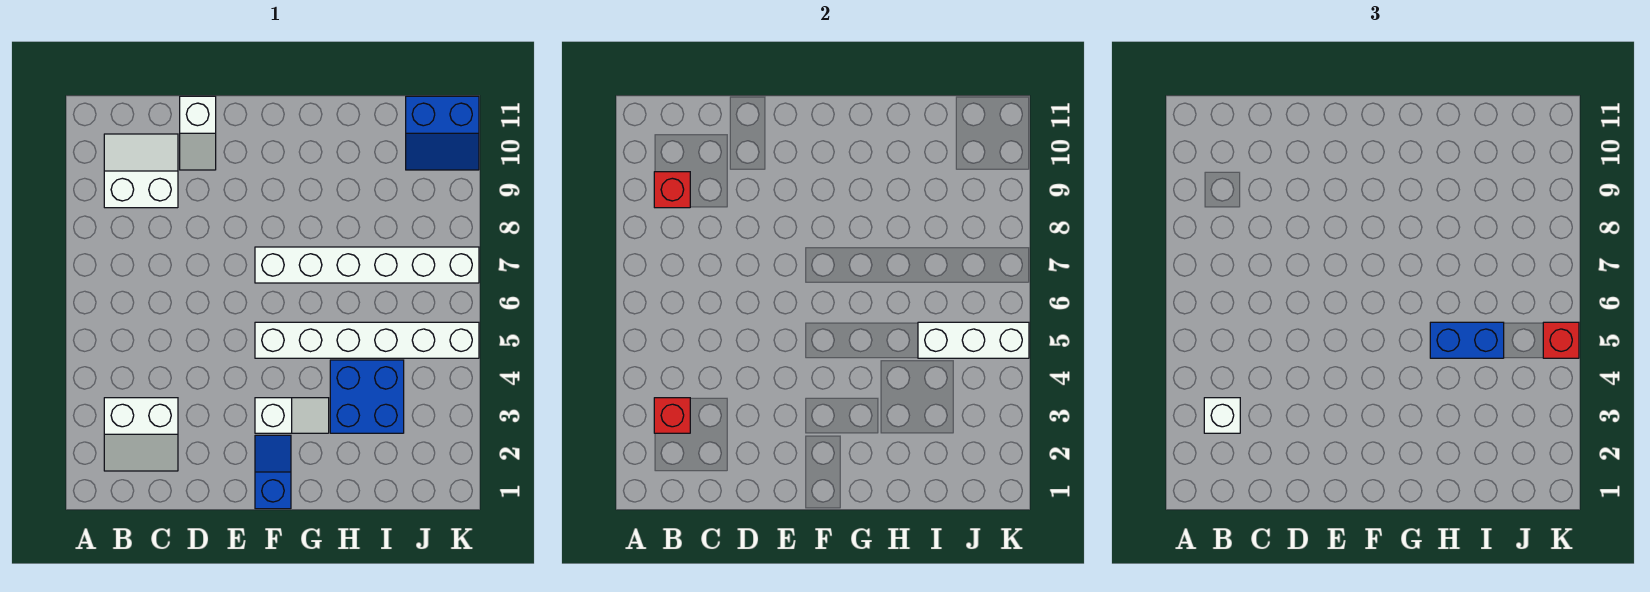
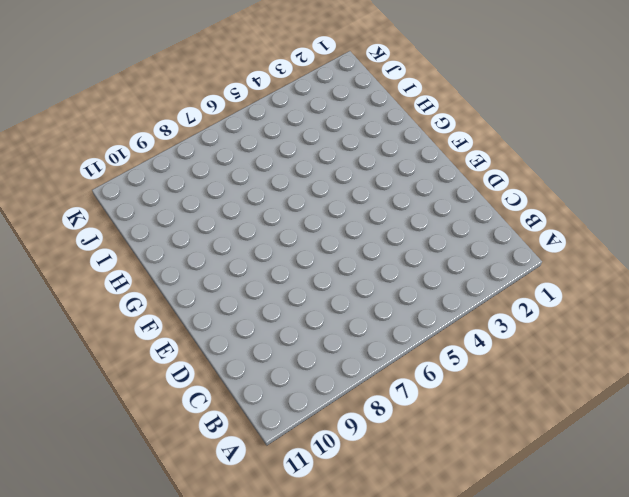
none -> white 2x2 slope [104,398,178,471]
none -> white 2x2 slope [104,134,178,208]
none -> white 1x2 slope [180,96,216,170]

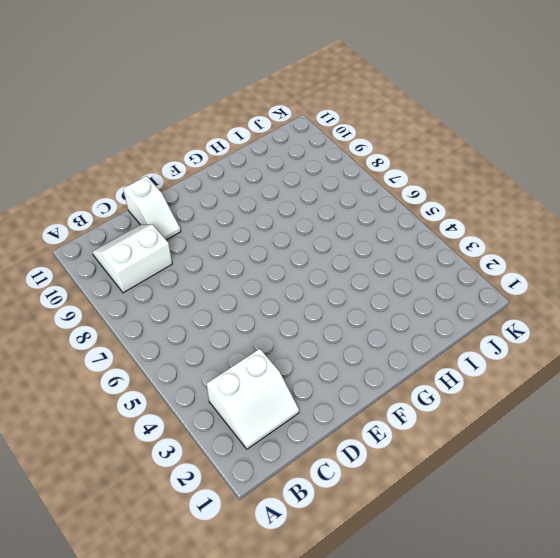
none -> blue 1x2 slope [255,435,291,509]
none -> white 1x2 slope [255,398,329,433]
none -> white 1x6 brick [255,322,479,358]

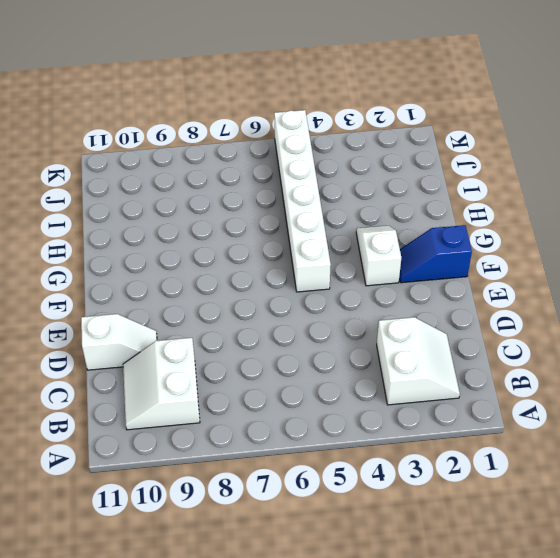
none -> white 1x6 brick [255,247,479,283]
none -> blue 2x2 brick [330,360,404,433]
none -> blue 2x2 slope [406,96,479,170]

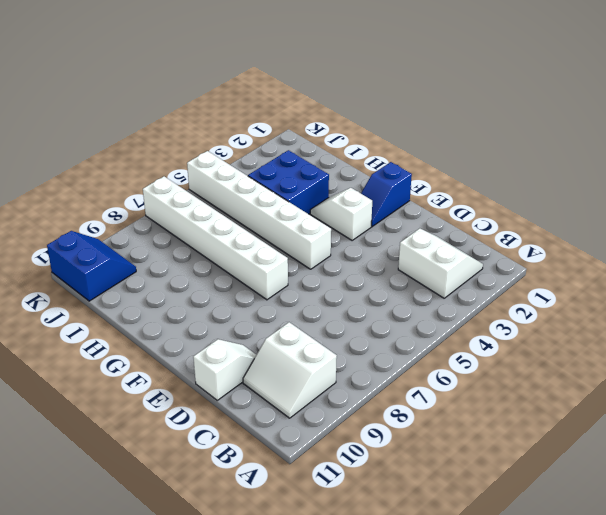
none -> red 1x1 brick [654,398,690,433]
none -> red 1x1 brick [654,172,690,208]
none -> white 1x3 brick [918,322,1029,358]

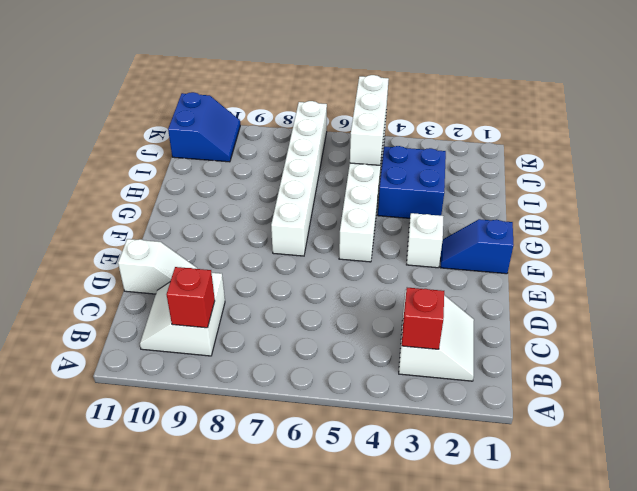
none -> white 1x1 brick [1204,398,1240,433]
none -> blue 1x2 brick [1430,322,1504,358]
none -> red 1x1 brick [1543,322,1579,358]

